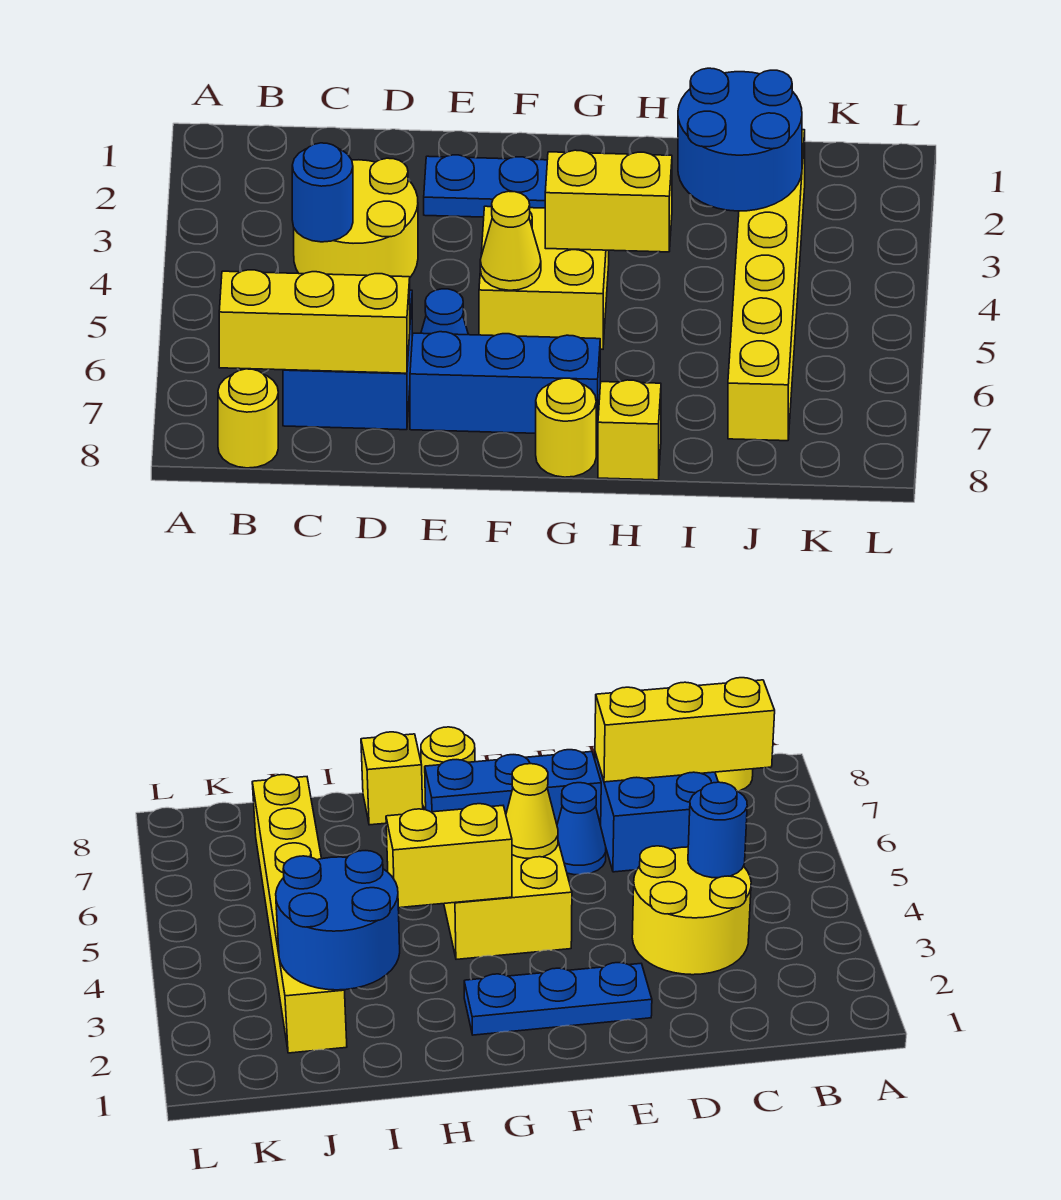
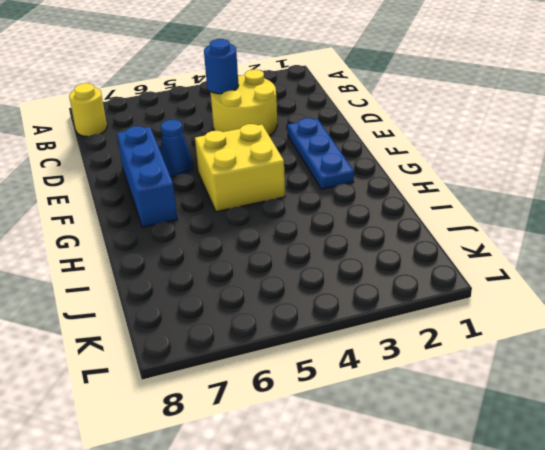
none -> blue 2x2 brick [283,290,412,430]
none -> yellow 1x1 round brick [536,378,596,477]
none -> yellow 1x1 brick [598,380,661,480]

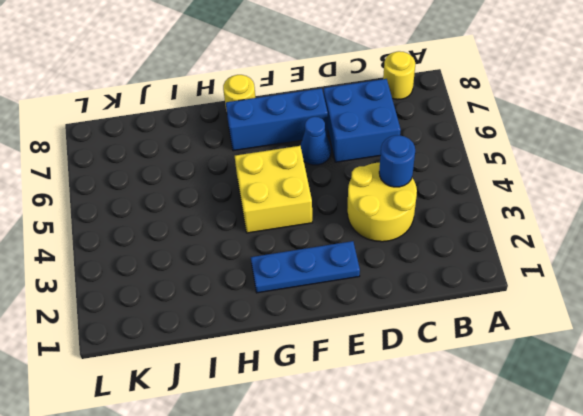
none -> yellow 1x1 brick [598,380,661,480]
none -> yellow 1x6 brick [728,130,805,441]
none -> yellow 1x3 brick [219,270,410,373]

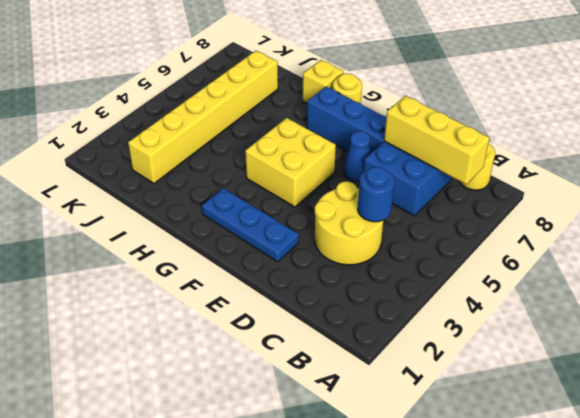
none -> yellow 1x1 cone [480,191,541,290]
none -> yellow 1x2 brick [545,150,672,252]
none -> blue 2x2 round brick [678,68,802,211]

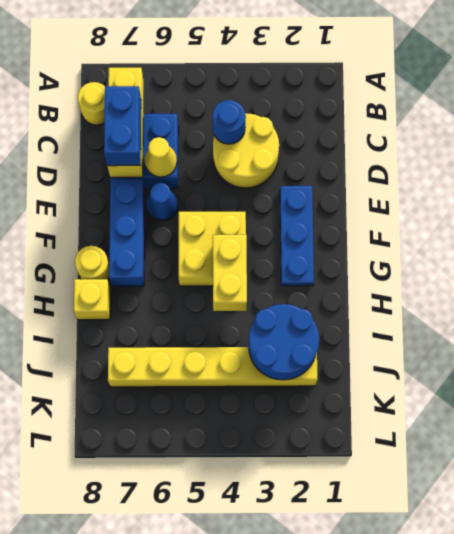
blue 1x2 brick [104,86,141,166] -> none
yellow 1x1 cone [144,137,177,177] -> yellow 1x1 cone moved to [480,191,541,290]

